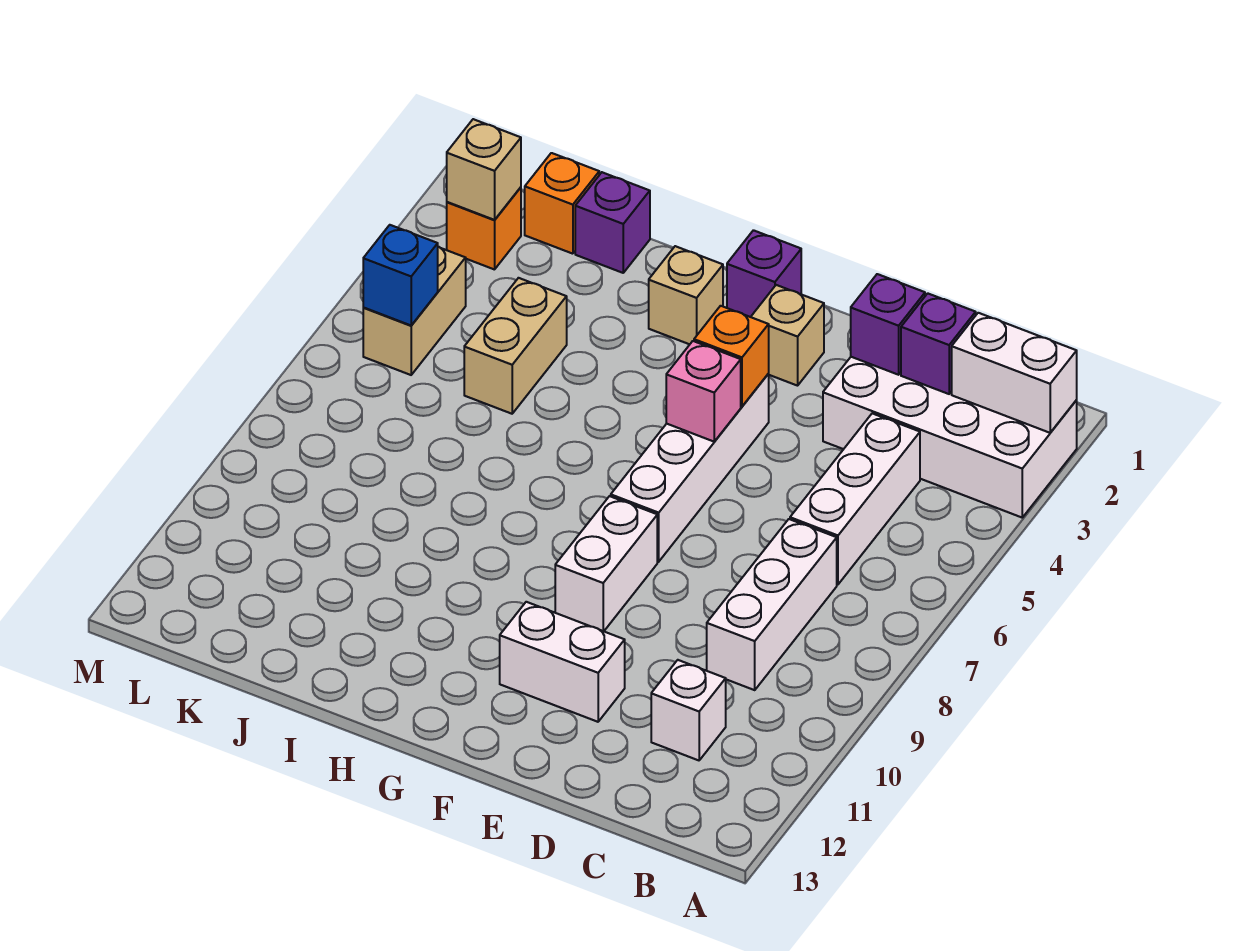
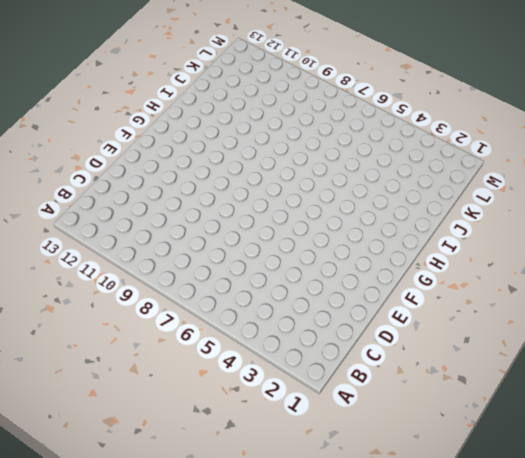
none -> white 2x4 brick [823,357,1077,517]
none -> white 1x3 brick [790,413,920,584]
none -> white 1x3 brick [707,519,837,690]

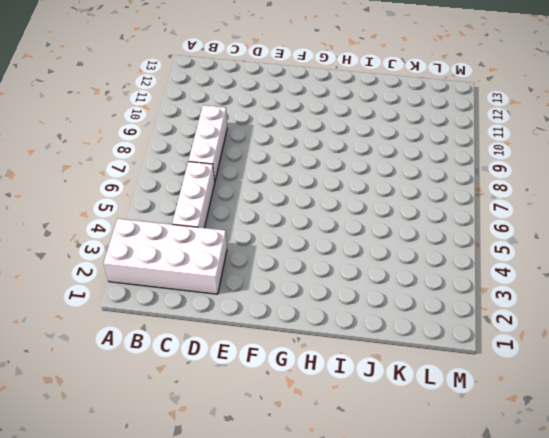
none -> white 1x1 brick [651,660,726,760]
none -> white 1x2 brick [500,602,625,722]
none -> tan 1x1 brick [751,285,824,386]

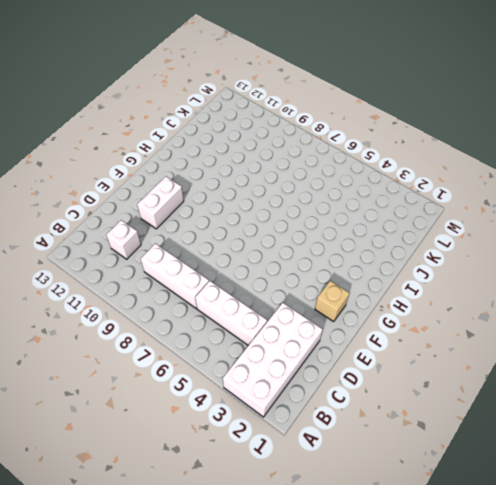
none -> white 1x4 brick [611,374,769,562]
none -> white 1x2 brick [555,496,657,631]
none -> purple 1x1 brick [727,230,801,317]

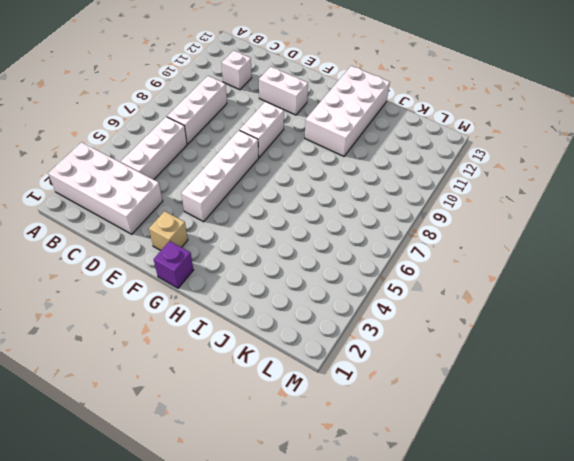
white 2x4 brick [305,66,390,156] -> none
none -> tan 1x1 brick [649,246,723,344]
none -> purple 1x1 brick [575,172,650,273]
none -> tan 1x2 brick [464,278,567,414]

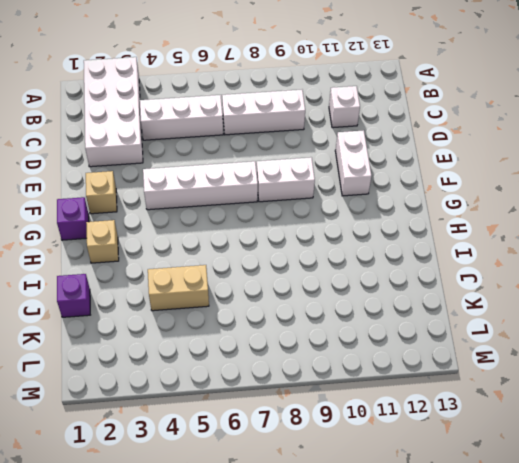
none -> orange 1x1 brick [525,153,599,254]
none -> orange 1x1 brick [447,187,521,270]
none -> tan 1x2 brick [363,247,466,375]

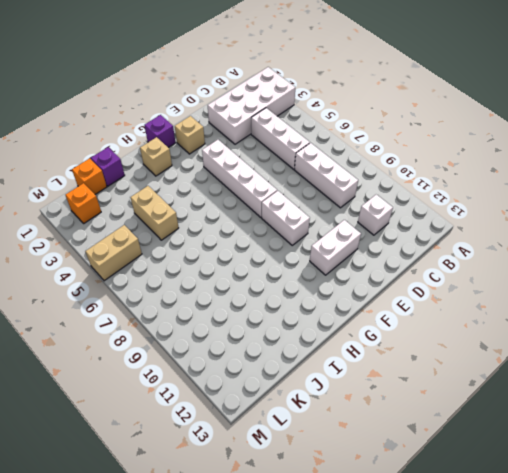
tan 1x2 brick [85,225,142,281] -> tan 1x2 brick turned to [363,247,466,375]
none -> white 1x2 brick [952,313,1077,433]
none -> purple 1x1 brick [901,293,976,394]
none -> purple 1x1 brick [851,274,925,375]

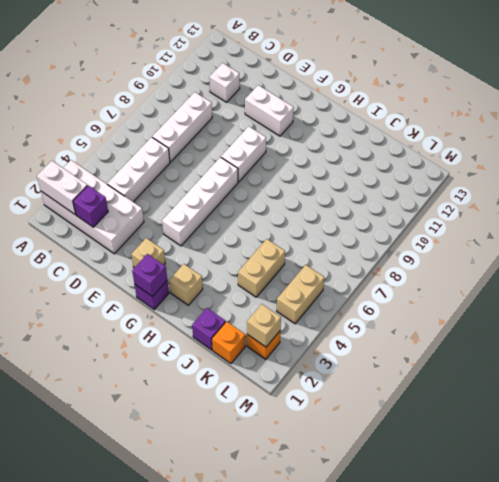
purple 1x1 brick [132,254,167,297] -> purple 1x1 brick moved to [851,274,925,375]
none -> orange 1x1 brick [694,306,769,406]
none -> pink 1x1 brick [666,341,741,442]
none -> blue 1x1 brick [363,225,438,325]

